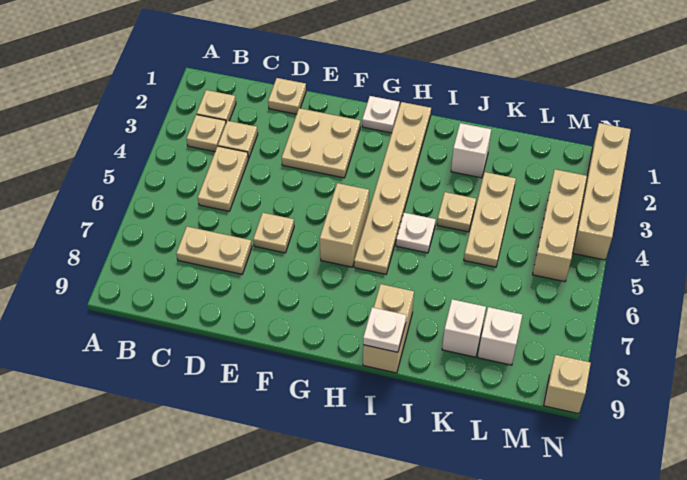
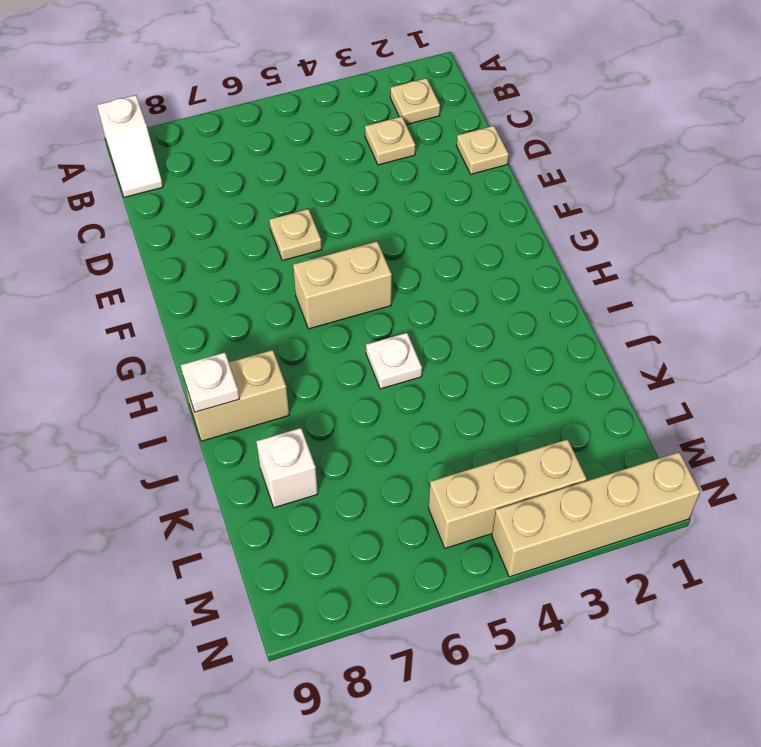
white 1x2 slope [97,95,163,197] -> none
none -> tan 1x1 plate [186,115,226,152]
none -> tan 1x2 plate [198,146,248,211]
none -> tan 1x2 plate [176,227,252,274]

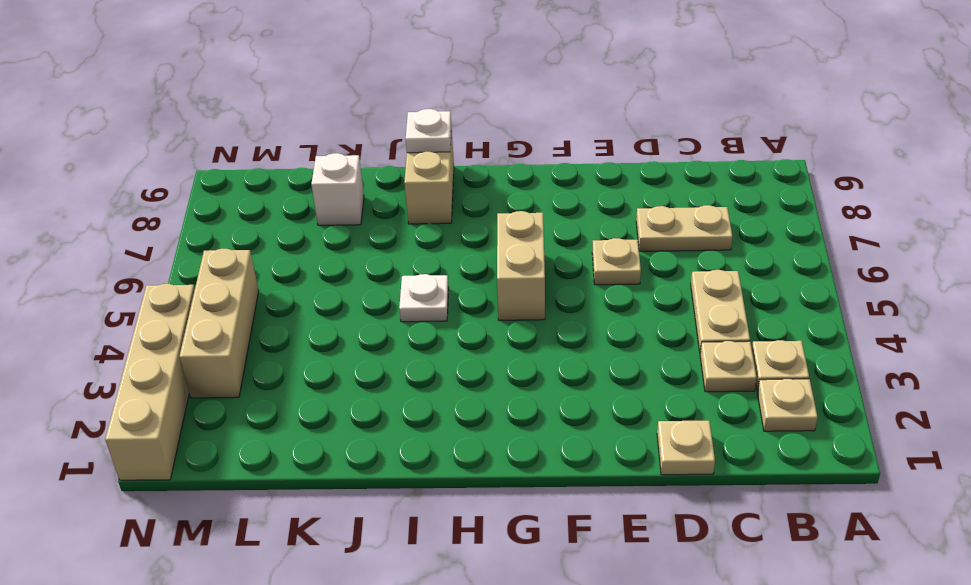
none -> tan 2x2 plate [282,108,360,178]
none -> white 1x1 plate [362,96,400,133]
none -> tan 1x6 plate [354,102,431,274]

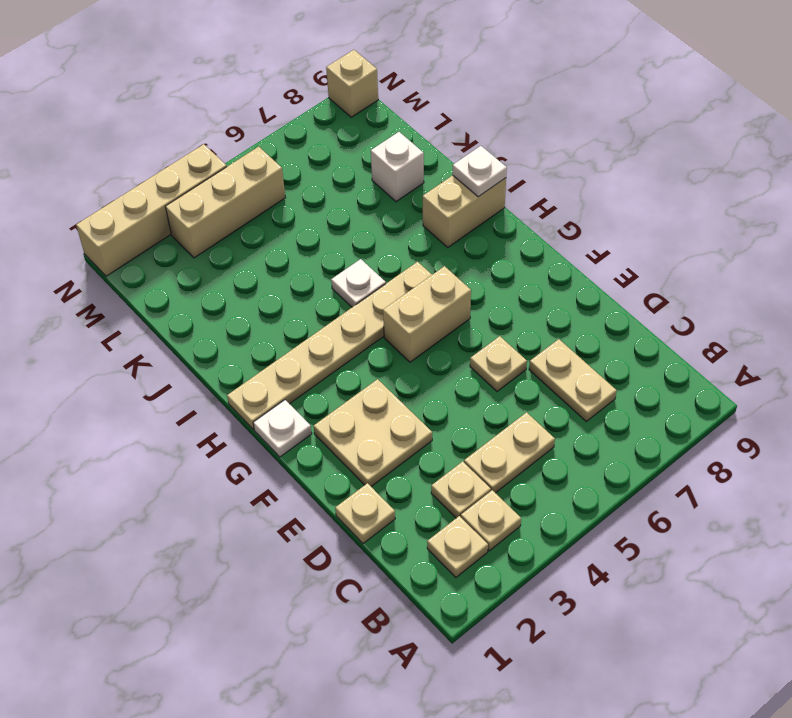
none -> white 1x1 brick [451,123,491,178]
none -> tan 1x1 plate [437,192,476,232]
none -> tan 1x3 plate [464,172,516,267]

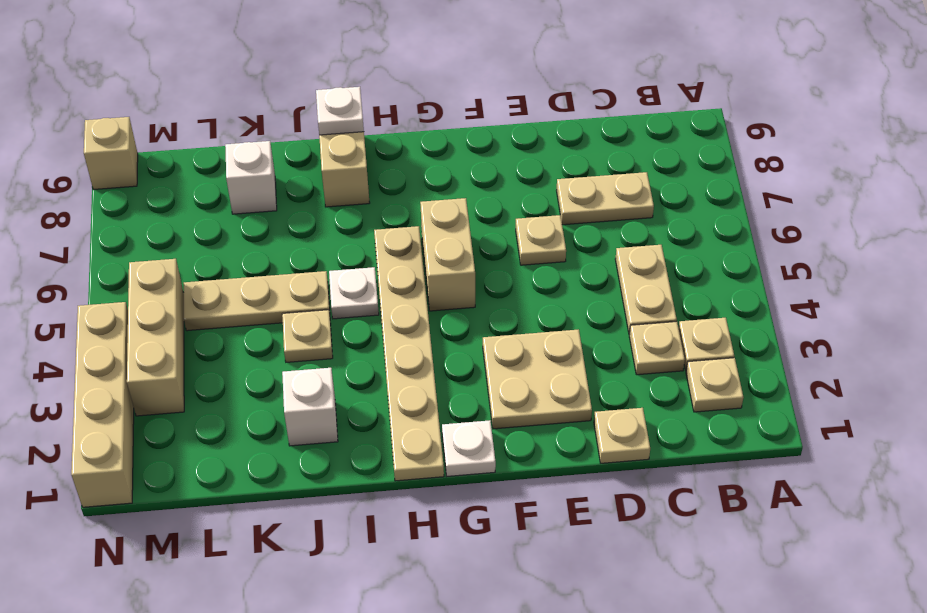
tan 1x3 plate [184,271,330,331] -> tan 1x3 plate turned to [464,172,516,267]
none -> white 1x1 brick [478,307,522,365]

